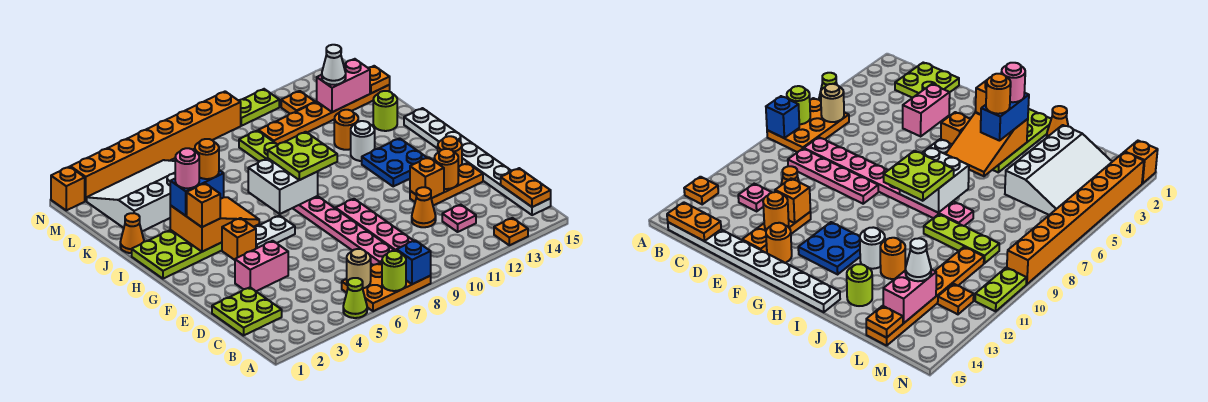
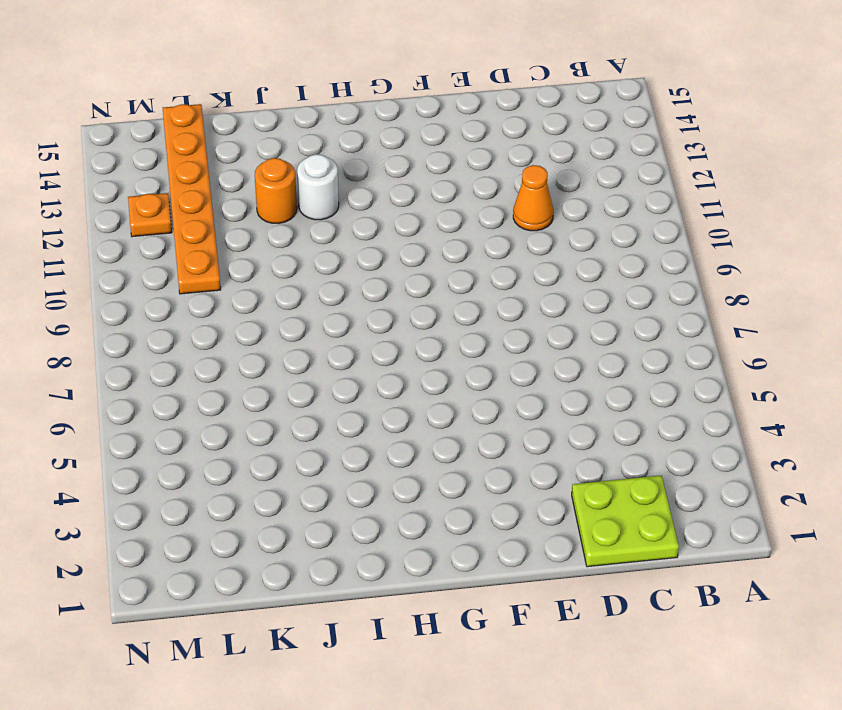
none -> lime 1x1 cone [343,278,367,318]
none -> orange 2x3 plate [342,262,431,311]
none -> orange 1x1 plate [494,218,528,245]
none -> white 1x8 plate [404,108,551,215]

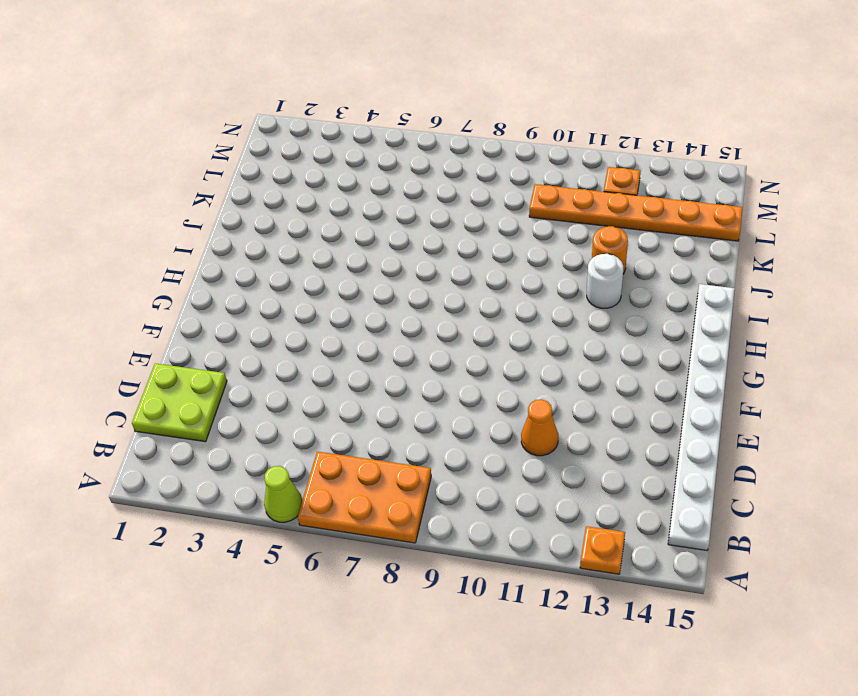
none -> pink 1x8 plate [293,196,395,265]
none -> pink 1x4 plate [336,199,413,251]
none -> pink 1x1 plate [442,205,476,232]
none -> pink 1x2 brick [235,241,288,291]

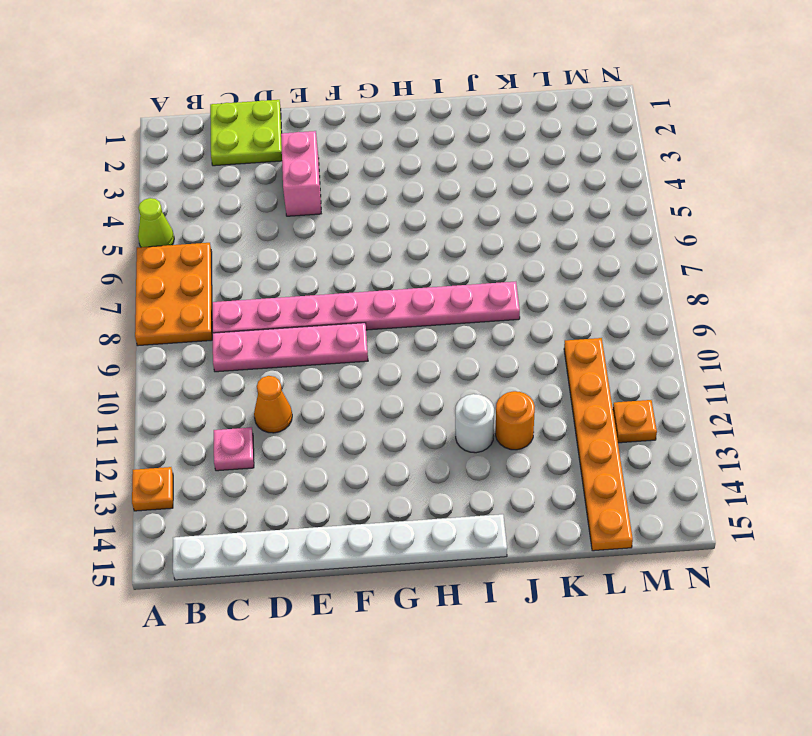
none -> orange 1x3 plate [410,163,483,206]
none -> orange 1x1 round brick [438,136,462,167]
none -> orange 1x1 brick [222,218,256,260]
none -> white 1x2 plate [254,216,295,249]

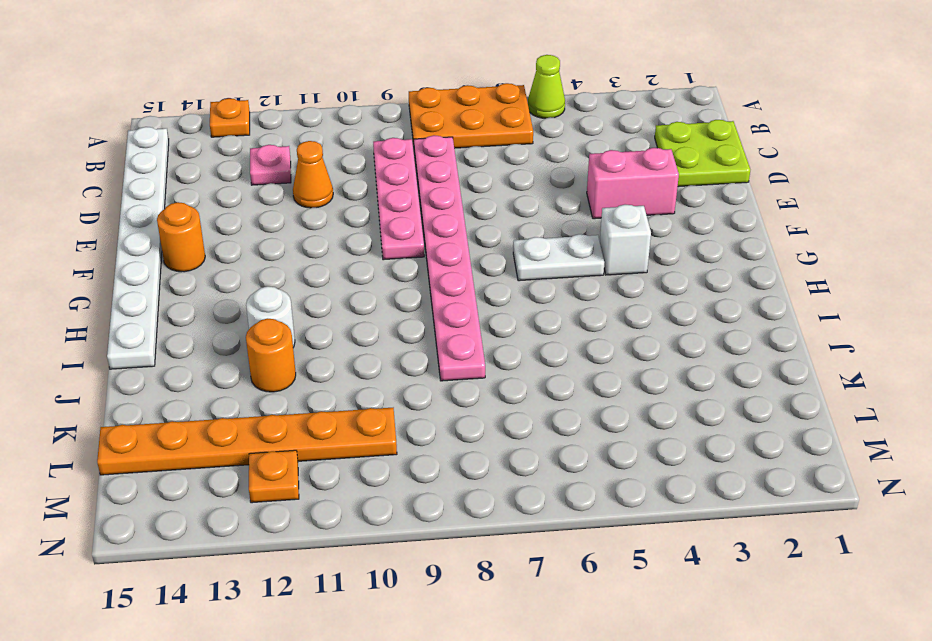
white 1x1 brick [600,204,651,275] -> orange 1x1 brick [222,218,256,260]
none -> orange 1x3 plate [410,163,483,206]
none -> blue 2x2 plate [362,138,427,186]
none -> lime 2x4 plate [132,230,222,279]
none -> orange 1x1 cone [120,213,144,253]

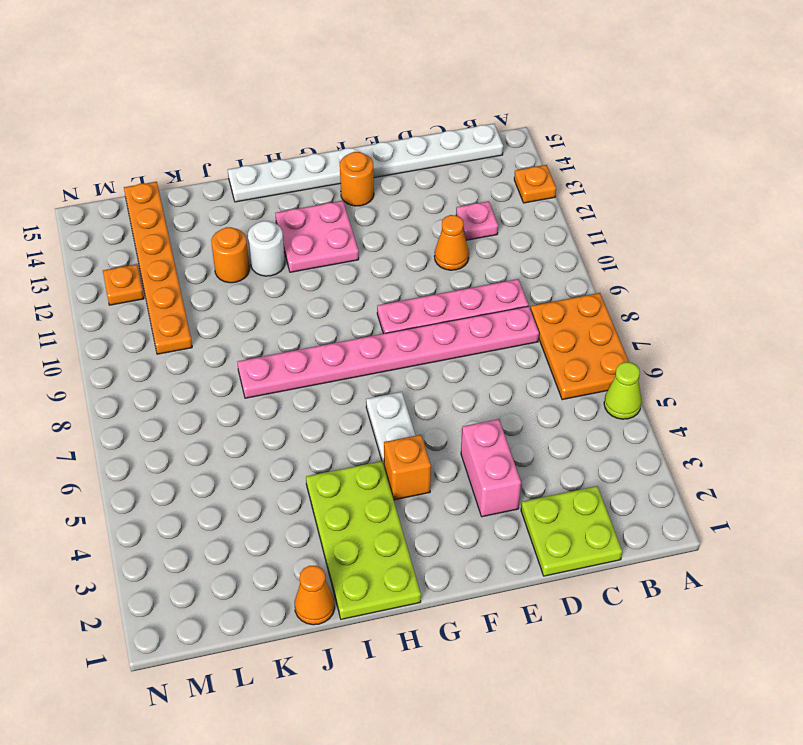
pink 2x2 plate [275,201,359,272] -> blue 2x2 plate [362,138,427,186]
none -> orange 1x3 plate [410,163,483,206]
none -> lime 1x3 plate [239,131,278,162]
none -> lime 1x1 round brick [373,91,397,131]
none -> white 3x4 slope [87,160,175,231]

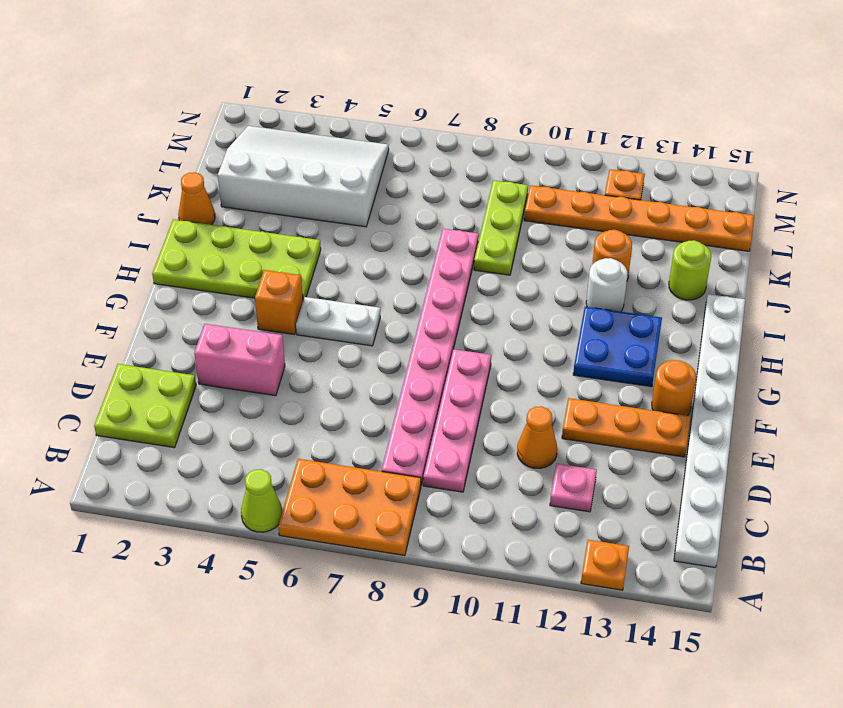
none -> orange 1x1 brick [51,167,85,210]
none -> orange 1x8 brick [70,91,241,201]
none -> lime 1x2 plate [238,89,279,126]
none -> lime 1x1 round brick [382,251,406,291]

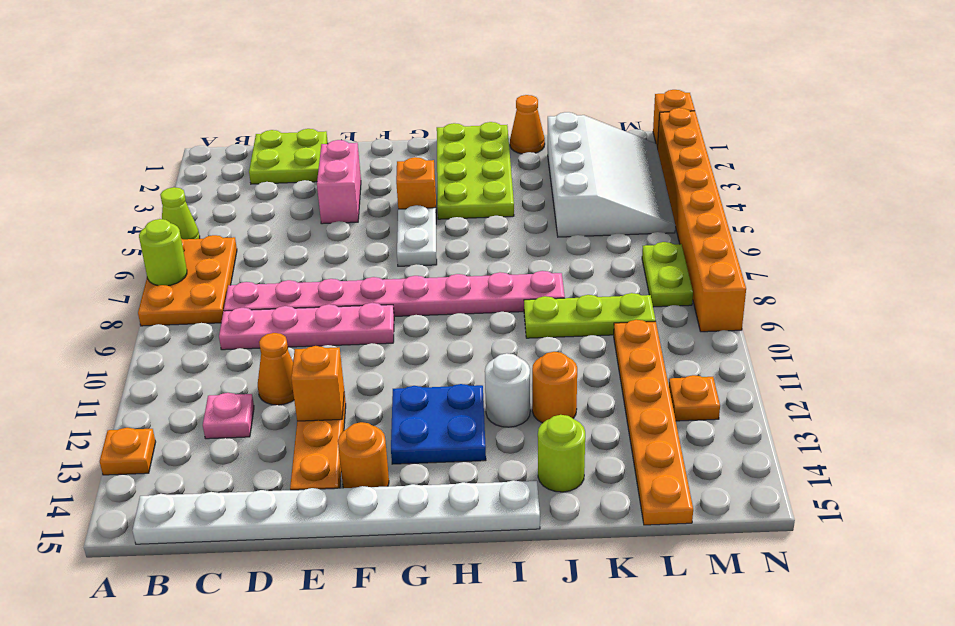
lime 1x2 plate [642,242,693,307] -> lime 1x2 plate moved to [238,89,279,126]
none -> blue 1x1 brick [397,240,431,284]
none -> tan 1x1 round brick [347,249,371,288]
none -> orange 1x2 plate [501,168,551,207]
none -> orange 1x1 round brick [434,149,458,189]

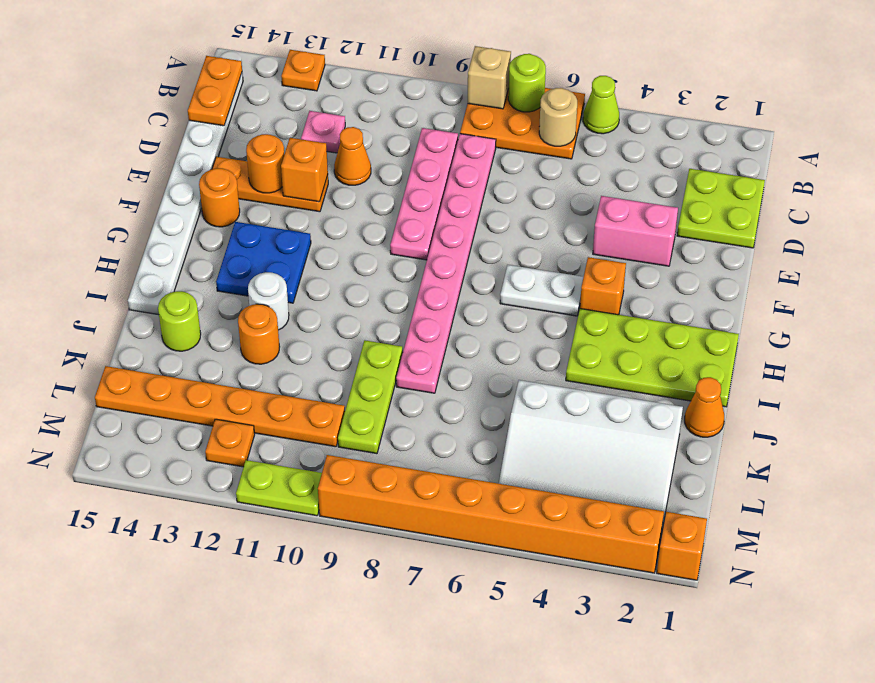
tan 1x1 brick [468,46,511,109] -> blue 1x1 brick [397,240,431,284]
none -> orange 2x3 slope [170,197,259,252]
none -> white 2x2 brick [248,158,318,214]
none -> pink 1x2 brick [317,59,370,112]
none -> orange 1x1 plate [369,66,390,93]

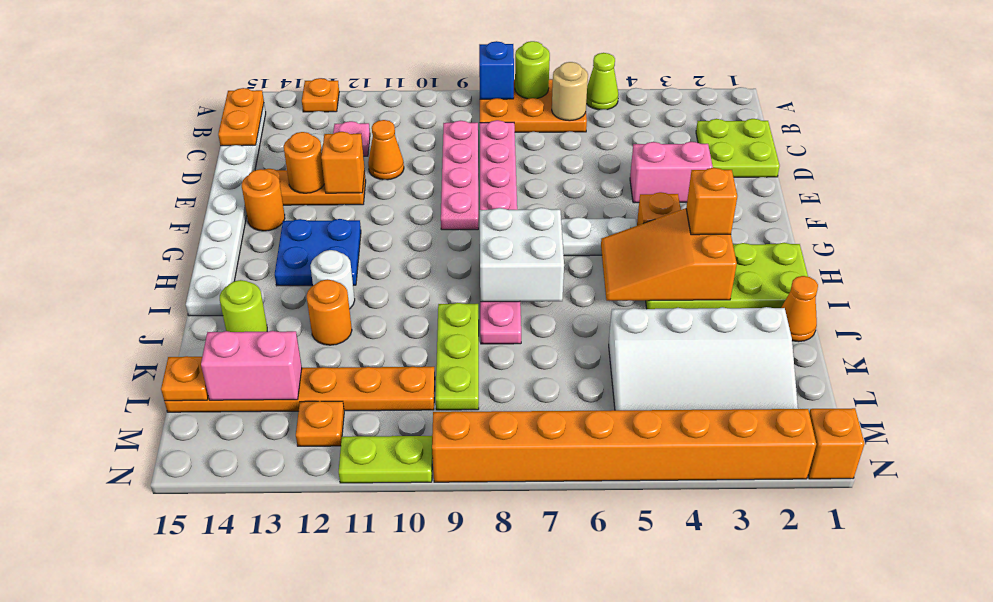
none -> lime 2x2 plate [268,132,337,180]
none -> blue 1x2 brick [170,170,224,216]
none -> white 1x1 cone [322,45,346,85]
none -> pink 1x1 round brick [175,148,199,188]

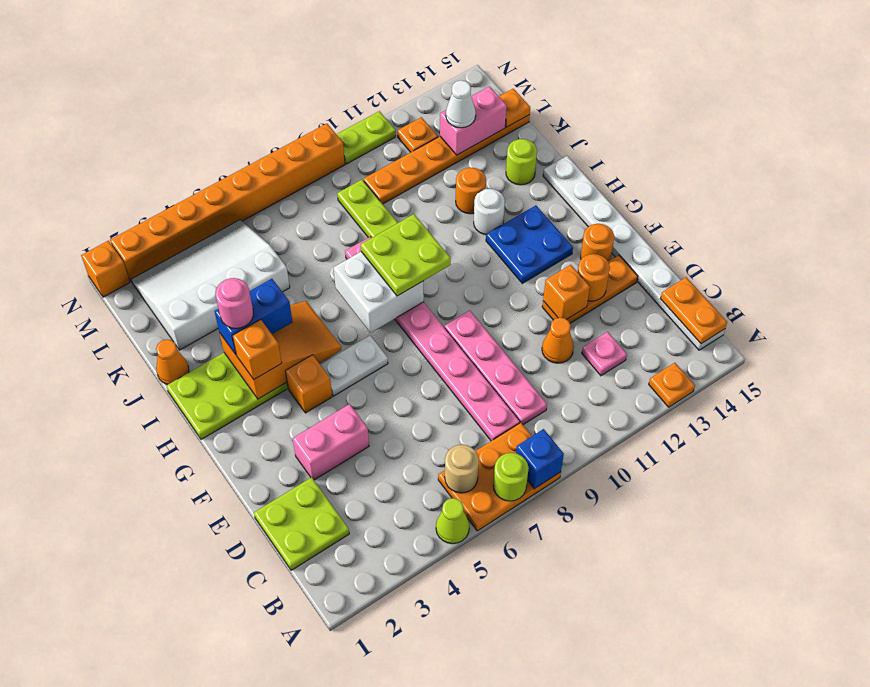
none -> orange 1x1 round brick [195,139,219,179]

